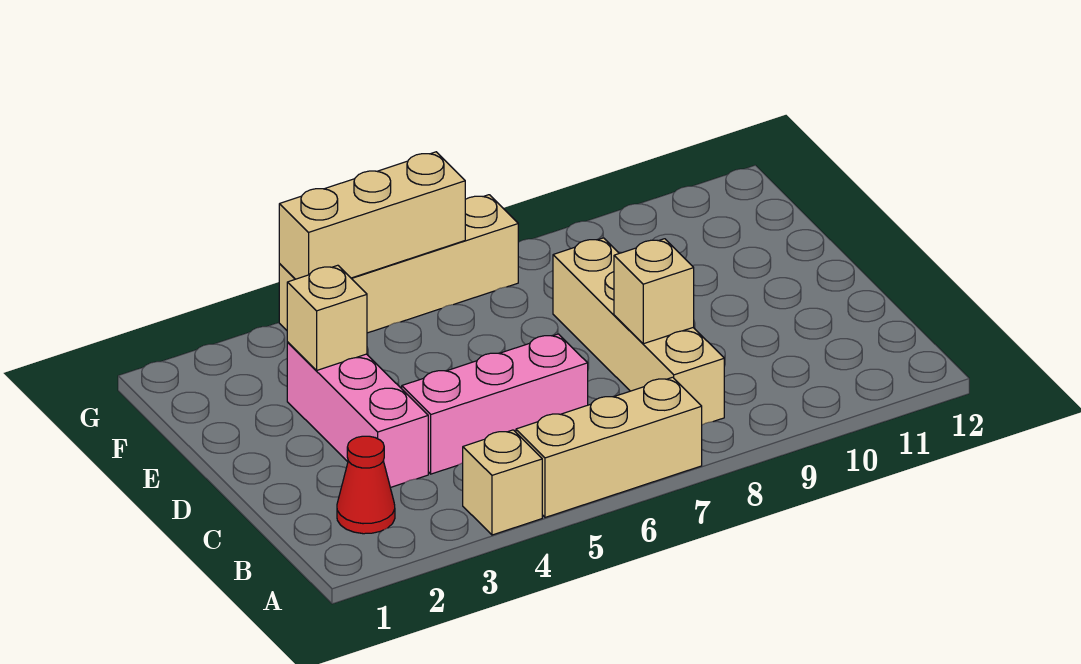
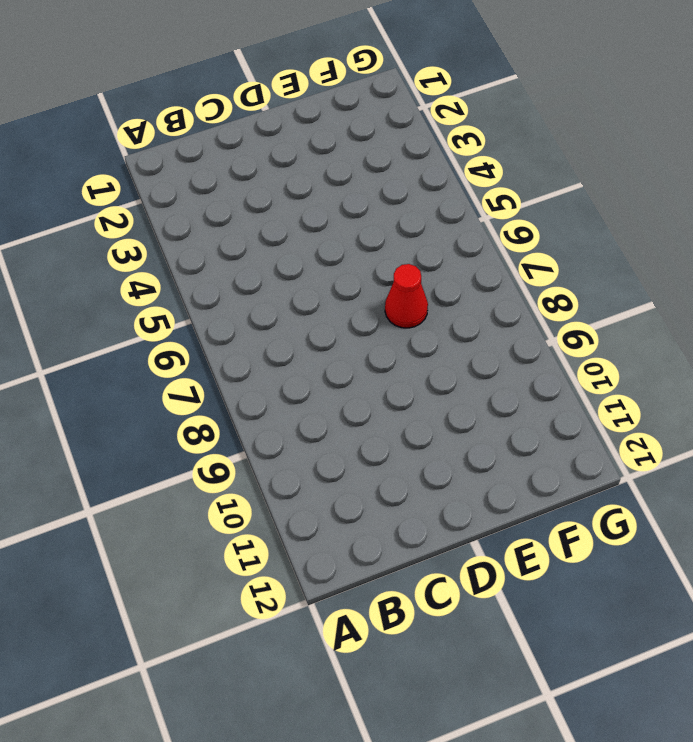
red 1x1 cone [385,264,428,328] -> red 1x1 cone moved to [337,436,395,534]
none -> tan 1x1 brick [463,430,542,535]
none -> tan 1x3 brick [516,377,702,517]

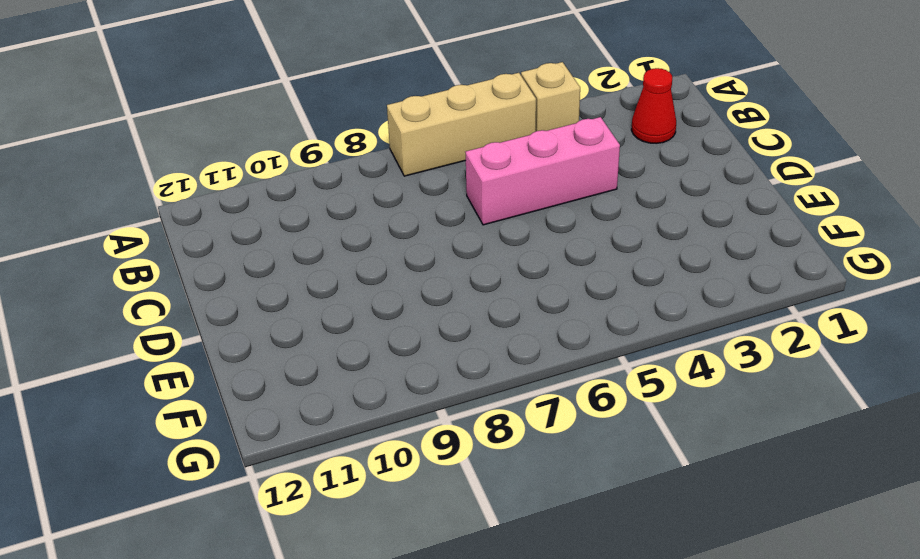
none -> tan 1x4 brick [553,238,724,425]
none -> pink 1x3 brick [287,343,428,488]

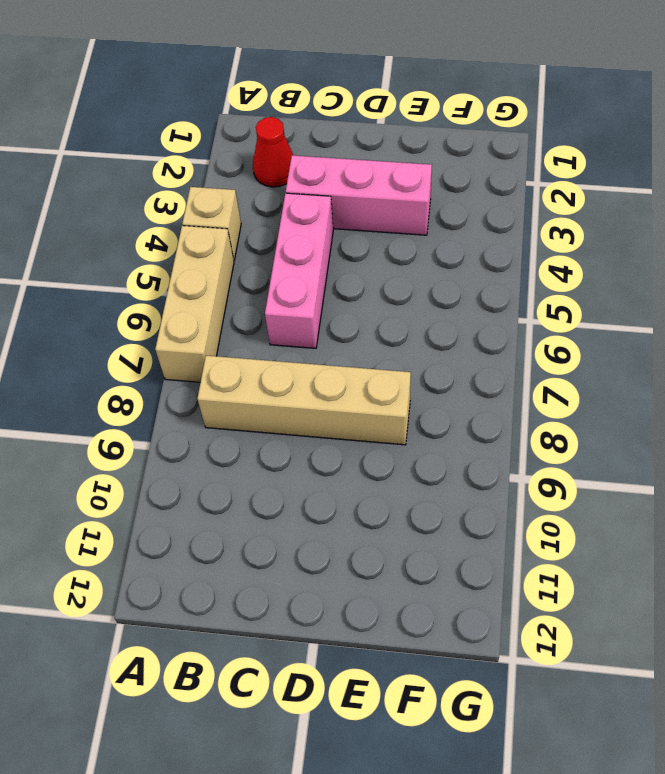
none -> tan 1x4 brick [279,195,518,333]
none -> tan 1x1 brick [614,239,694,344]

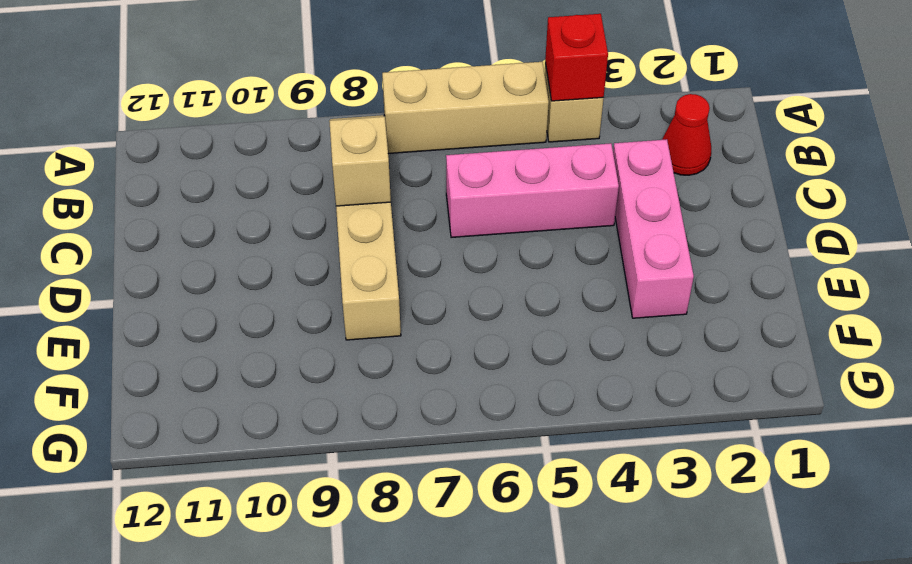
red 1x1 brick [545,14,608,101] -> none
none -> tan 1x4 brick [279,195,518,333]
none -> tan 1x1 brick [287,265,367,370]

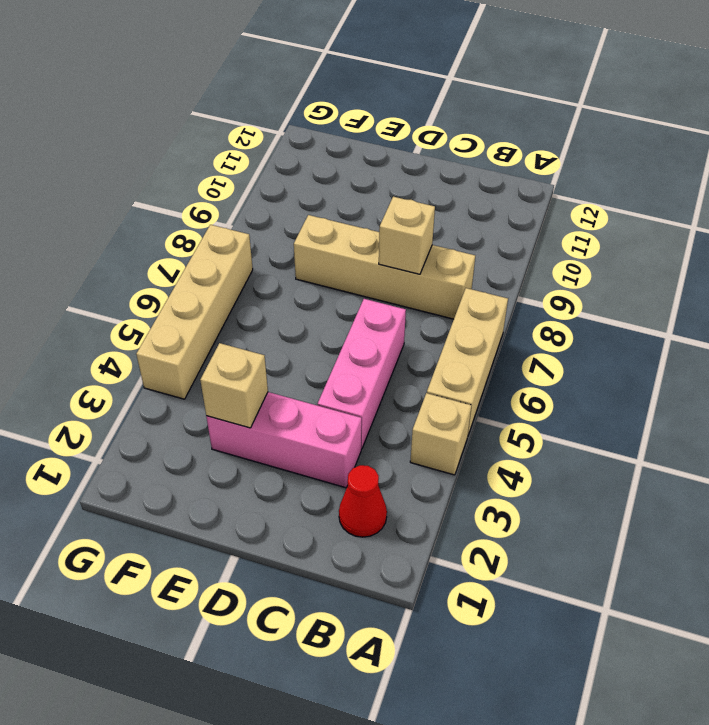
none -> tan 1x3 brick [279,152,465,279]

